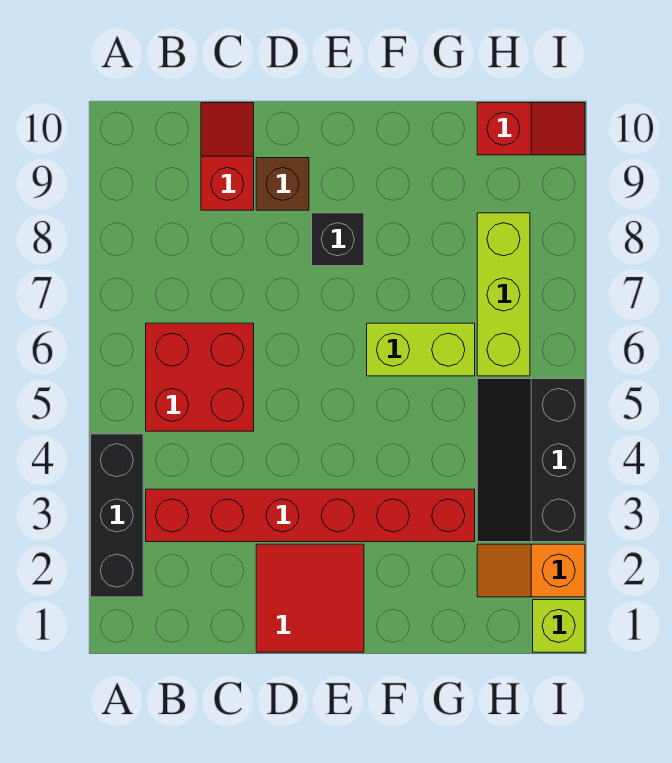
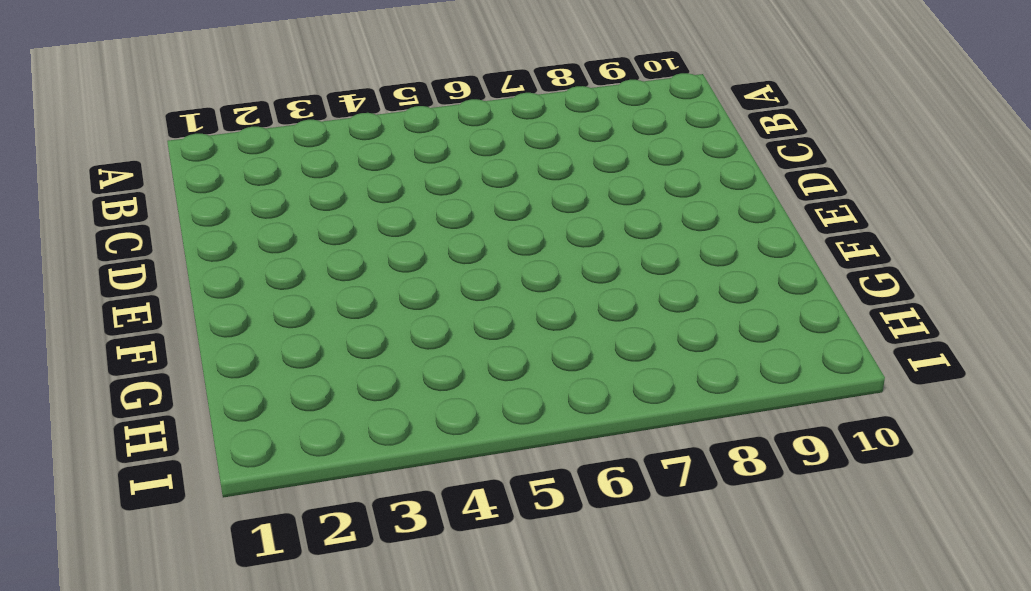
none -> black 1x3 brick [91,434,143,597]
none -> red 1x6 brick [146,489,475,542]
none -> red 2x2 brick [146,323,254,431]

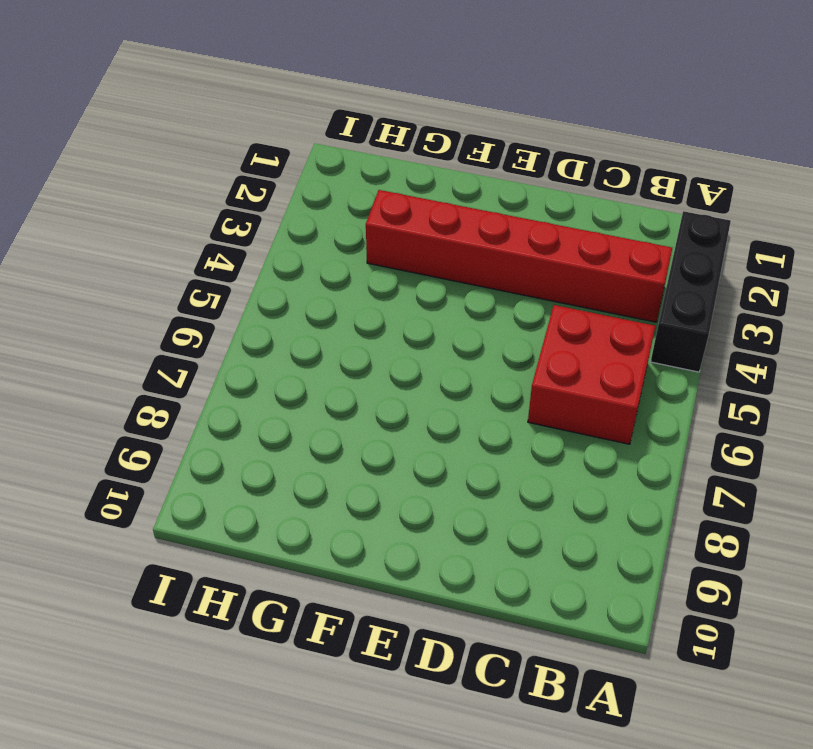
none -> red 1x2 slope [201,103,254,210]
none -> red 2x2 tile [256,544,364,652]
none -> brown 1x1 brick [256,158,309,210]

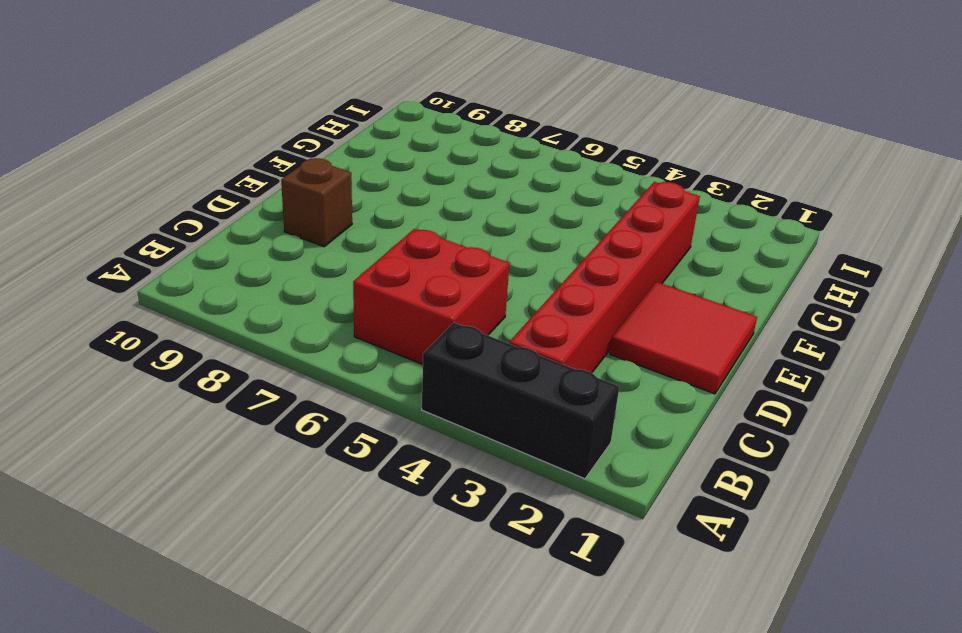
none -> red 1x2 slope [201,103,254,210]
none -> black 1x1 brick [312,213,364,266]
none -> lime 1x2 brick [367,323,475,376]

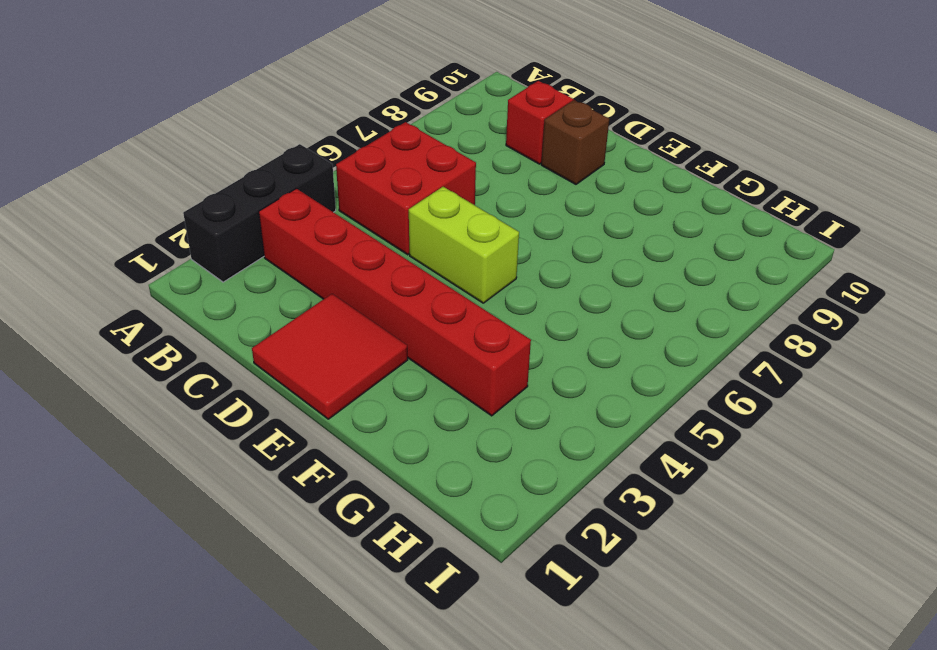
lime 1x2 brick [409,187,519,303] -> lime 1x2 brick moved to [367,323,475,376]
none -> black 1x1 brick [312,213,364,266]
none -> orange 1x2 slope [477,544,585,597]
none -> black 2x3 slope [477,379,585,542]

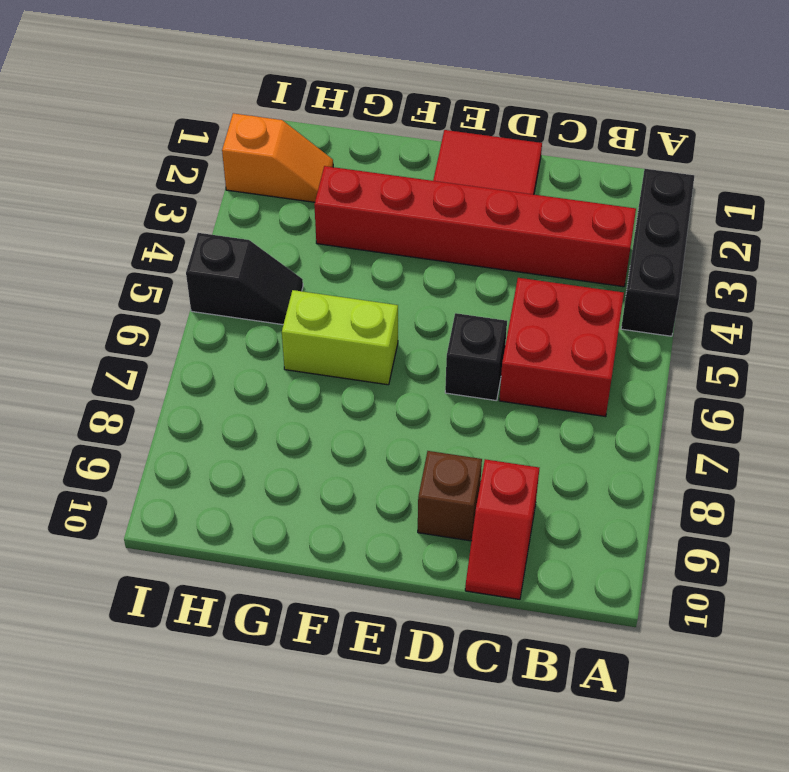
black 1x1 brick [445,313,507,401] -> black 1x1 brick moved to [312,213,364,266]
black 1x2 slope [186,233,303,325] -> black 2x3 slope [477,379,585,542]
none -> lime 1x3 brick [477,213,530,376]
none -> red 1x2 slope [477,103,585,155]
none -> lime 1x1 brick [533,600,585,652]

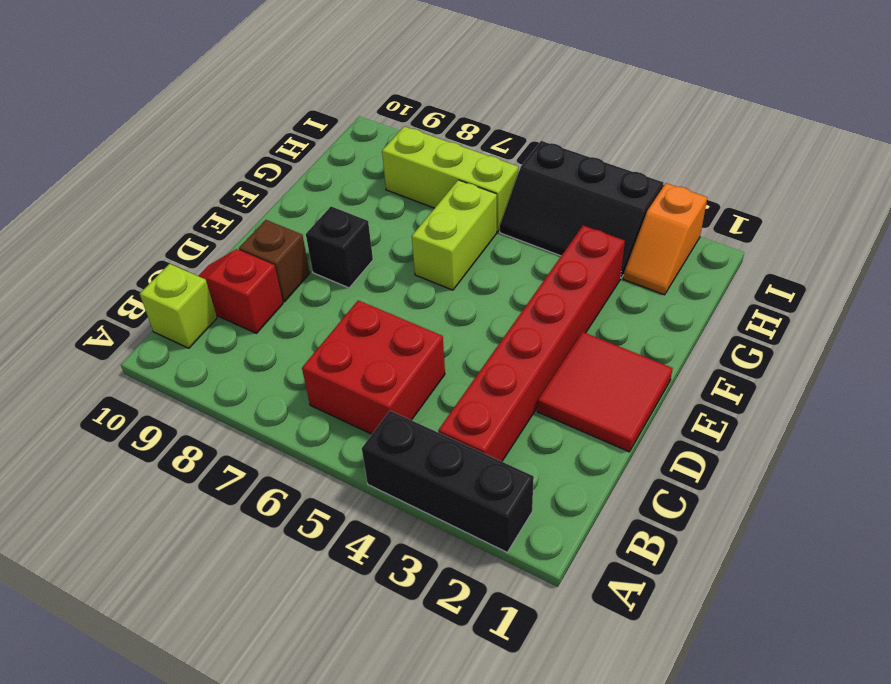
lime 1x1 brick [140,264,217,348] -> lime 1x1 brick moved to [533,600,585,652]
none -> red 1x2 slope [477,103,585,155]

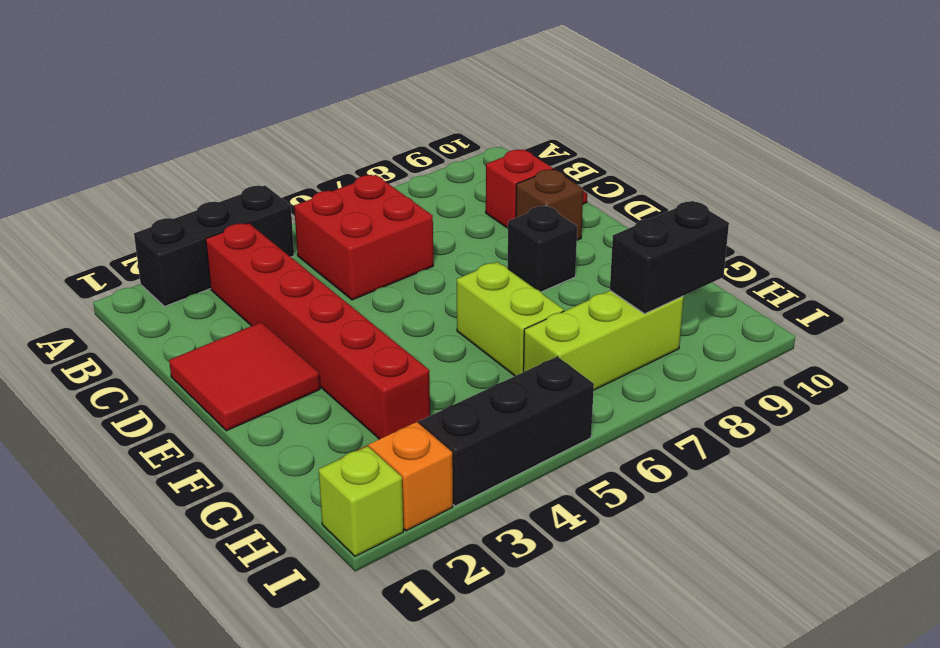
black 1x2 brick [610,201,729,314] -> none
none -> red 1x2 slope [477,103,585,155]

